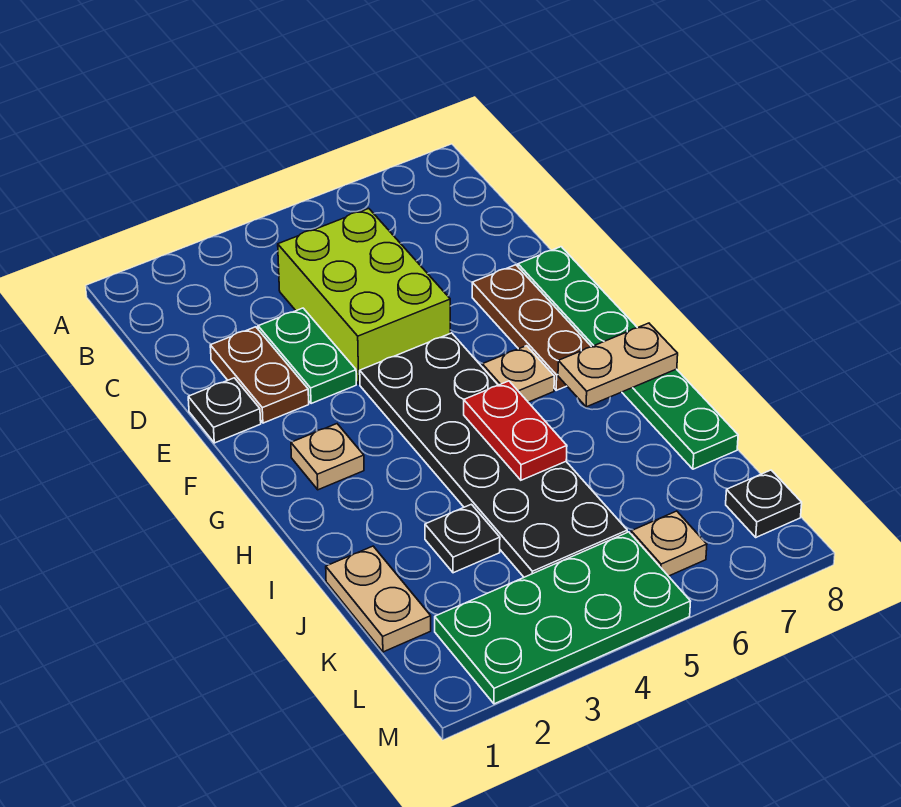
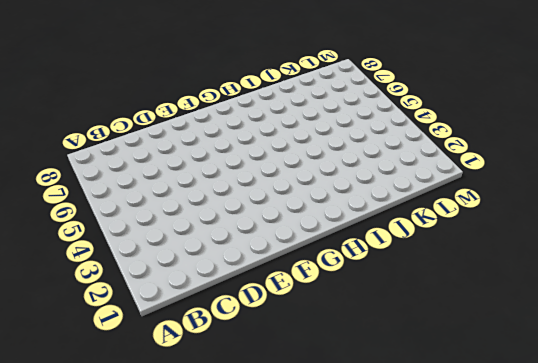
none -> lime 2x3 brick [278,208,450,384]
none -> brown 1x2 plate [210,327,309,423]
none -> green 1x2 plate [258,308,356,404]

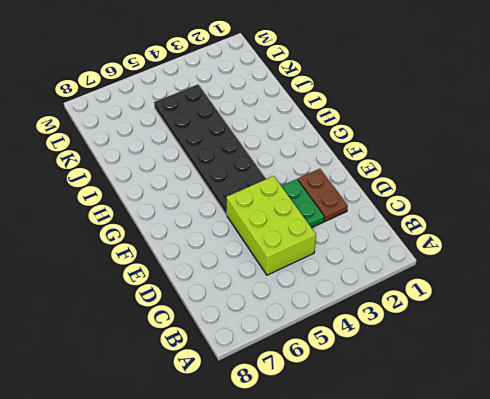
none -> black 1x1 plate [188,378,261,443]
none -> brown 1x3 plate [472,265,591,390]
none -> green 1x6 plate [518,247,738,469]

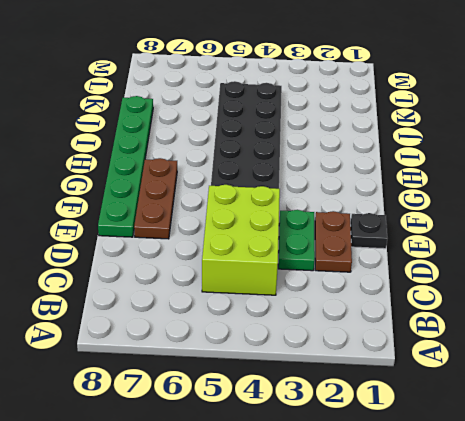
none -> tan 1x1 plate [291,424,364,490]
none -> tan 1x1 plate [482,346,554,402]
none -> tan 1x2 plate [326,546,431,652]

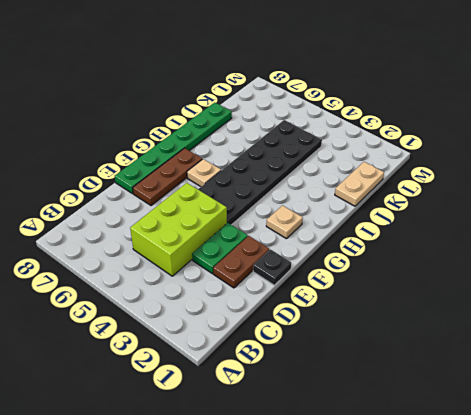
none -> black 1x1 plate [425,504,500,573]
none -> green 2x4 plate [435,532,691,704]
none -> tan 1x1 plate [631,511,707,576]

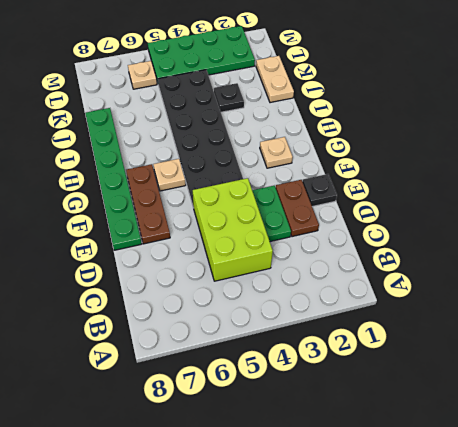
none -> black 1x1 plate [726,470,802,537]
none -> red 1x2 plate [464,381,567,480]
none -> tan 1x2 plate [558,323,678,407]

